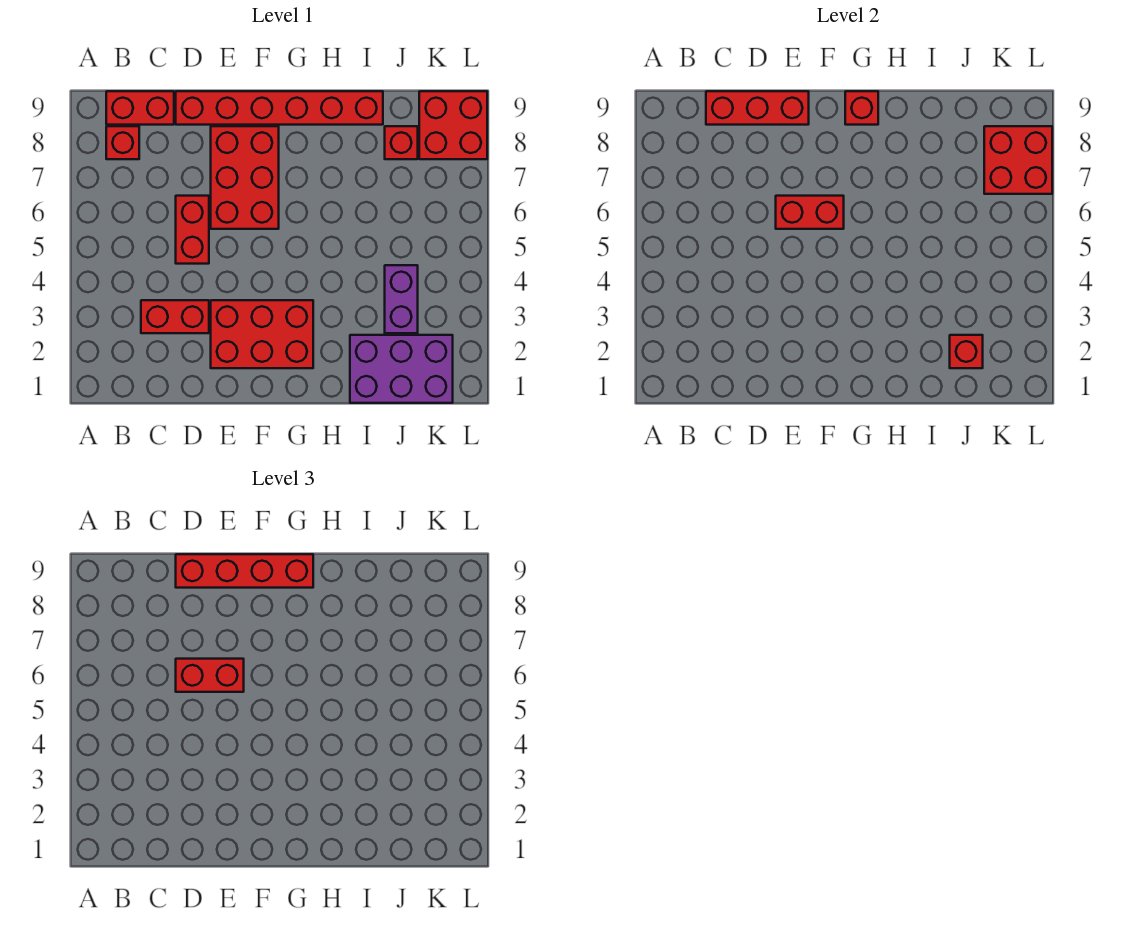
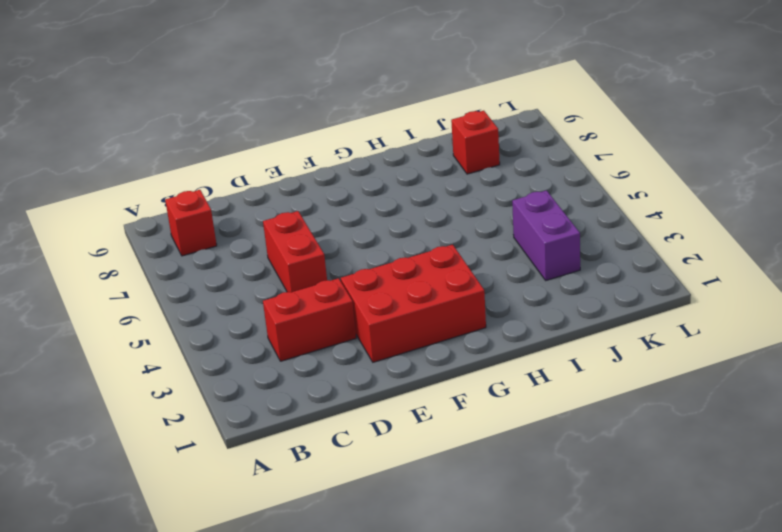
none -> red 1x2 brick [106,91,174,125]
none -> red 1x6 brick [176,91,383,125]
none -> red 2x3 brick [211,126,279,229]

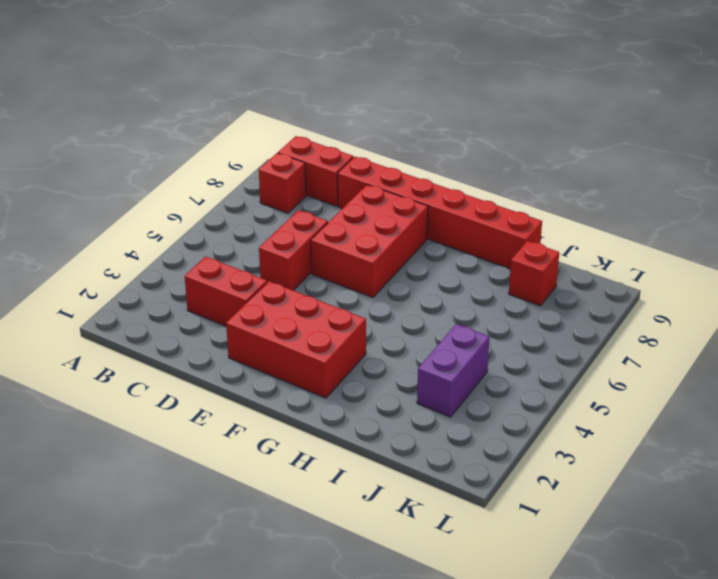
none -> purple 2x3 brick [350,335,453,403]
none -> red 2x2 brick [419,91,487,159]
none -> red 1x3 brick [706,91,809,125]

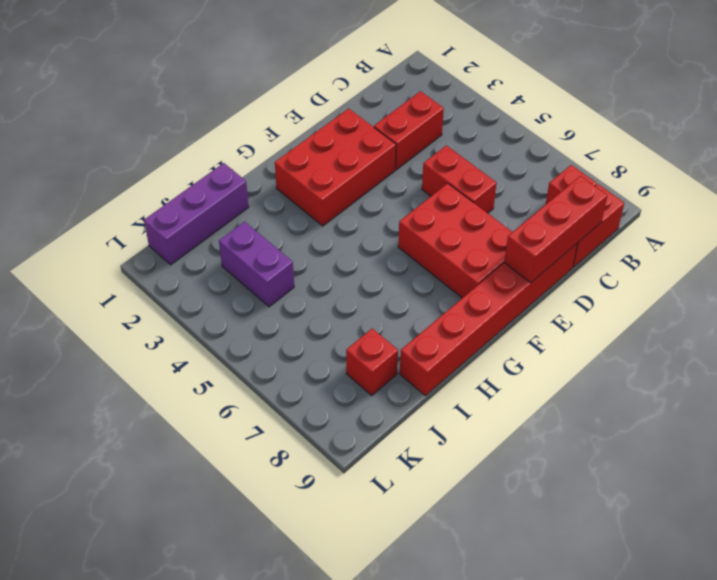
purple 1x3 brick [144,163,249,265] -> purple 2x3 brick [350,335,453,403]
none -> red 2x2 brick [419,91,487,159]
none -> red 1x2 brick [776,196,844,229]
none -> red 1x1 brick [845,91,878,125]

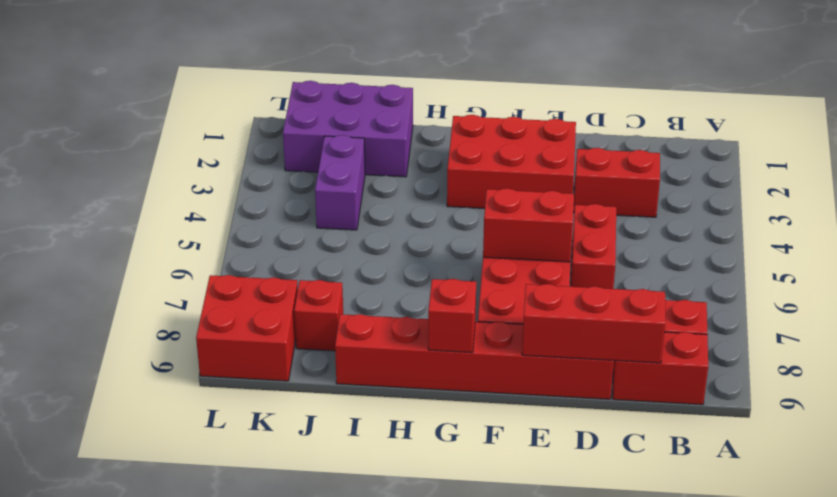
none -> red 1x1 brick [950,335,983,368]
none -> red 2x2 brick [984,126,1052,194]
none -> red 1x2 brick [176,659,244,692]

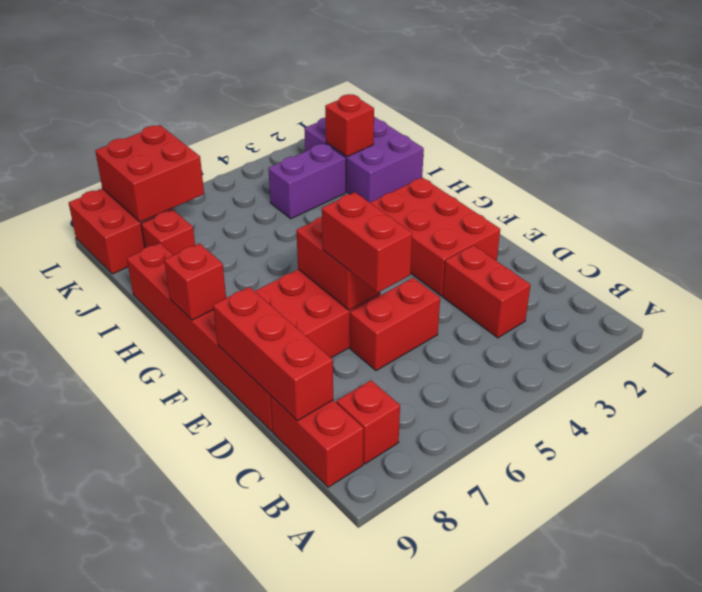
none -> red 1x4 brick [176,554,313,588]

